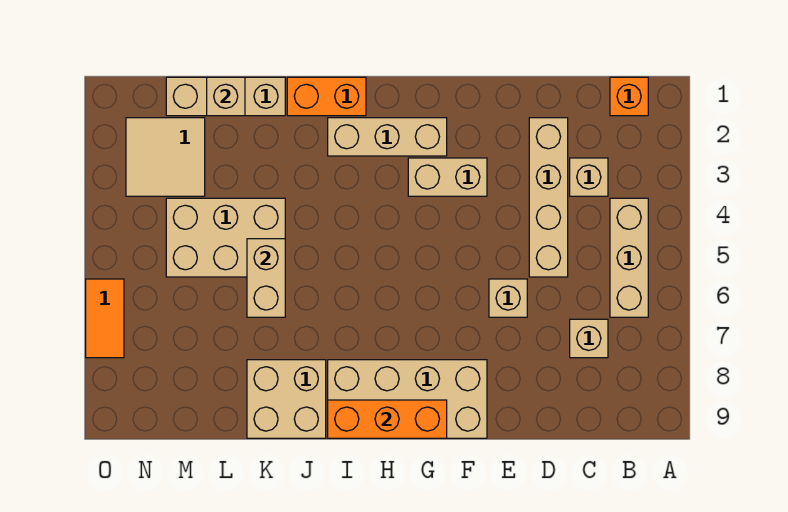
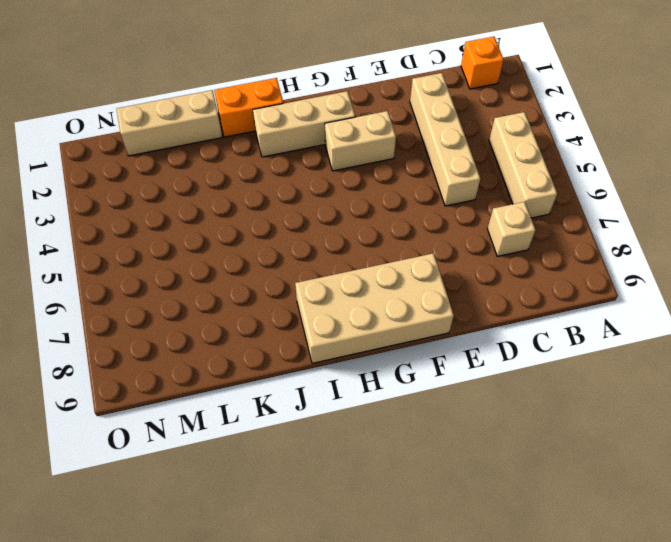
none -> tan 1x1 brick [570,158,608,196]
none -> tan 1x1 brick [489,279,527,317]
none -> tan 2x2 brick [247,360,326,438]

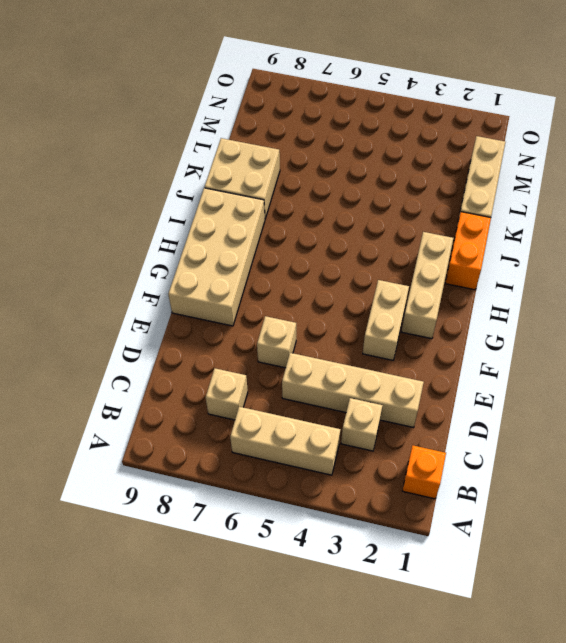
none -> tan 2x3 brick [166,198,285,277]
none -> tan 2x2 tile [126,118,205,196]
none -> orange 1x2 tile [86,279,124,358]

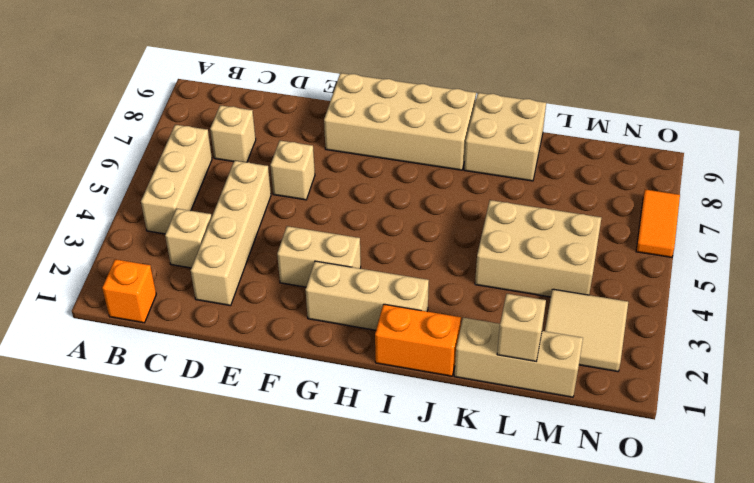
none -> orange 1x3 brick [328,400,447,438]
none -> tan 1x2 brick [247,239,285,317]

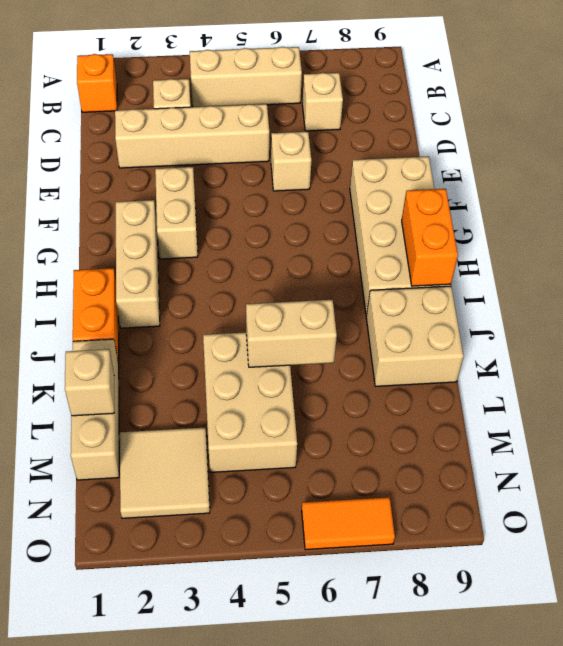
orange 1x2 brick [402,189,458,286] -> orange 1x3 brick [328,400,447,438]

